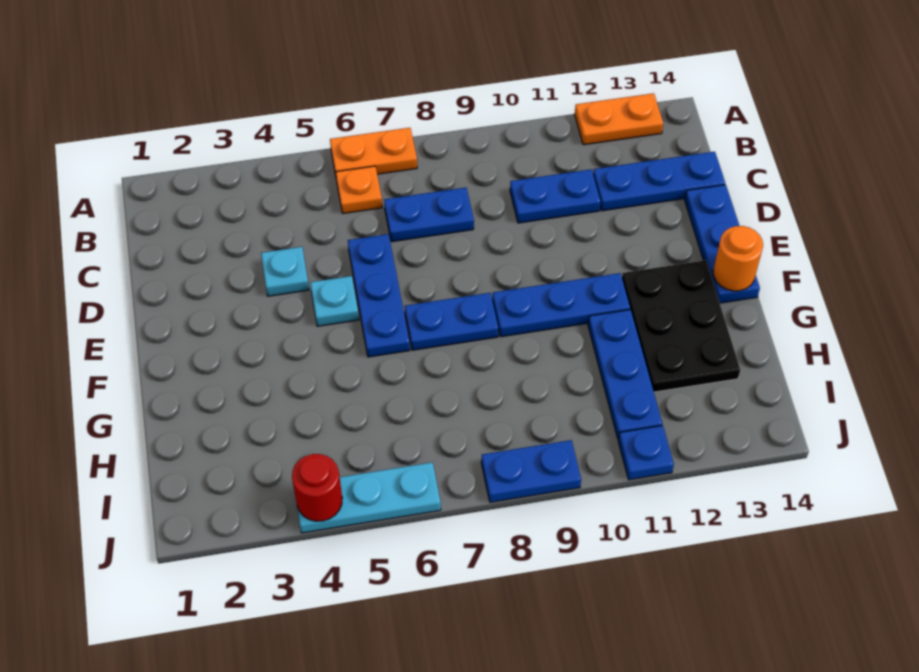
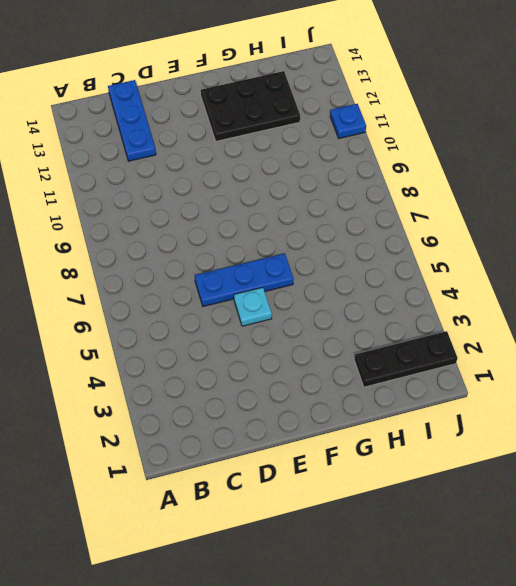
black 1x3 plate [354,331,457,387] -> none
none -> orange 1x2 plate [330,128,417,175]
none -> orange 1x2 plate [575,93,663,145]
none -> orange 1x1 plate [336,166,382,213]

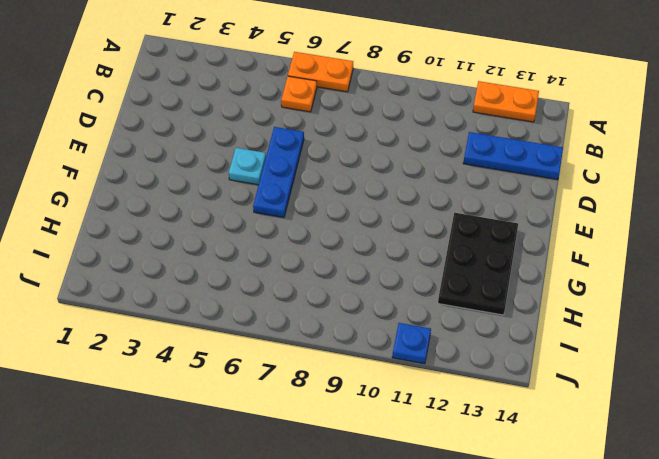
none -> blue 1x2 plate [384,188,474,242]
none -> blue 1x2 plate [510,169,601,223]
none -> cyan 1x1 plate [261,247,309,296]

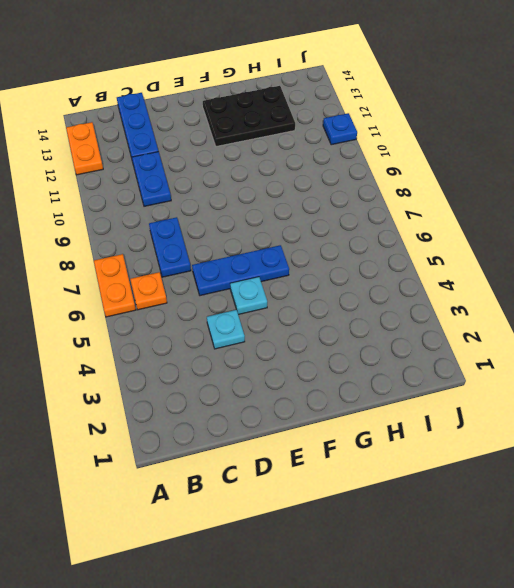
none -> blue 1x3 plate [685,185,760,303]
none -> blue 1x2 plate [405,293,498,350]
none -> blue 1x3 plate [492,273,630,337]

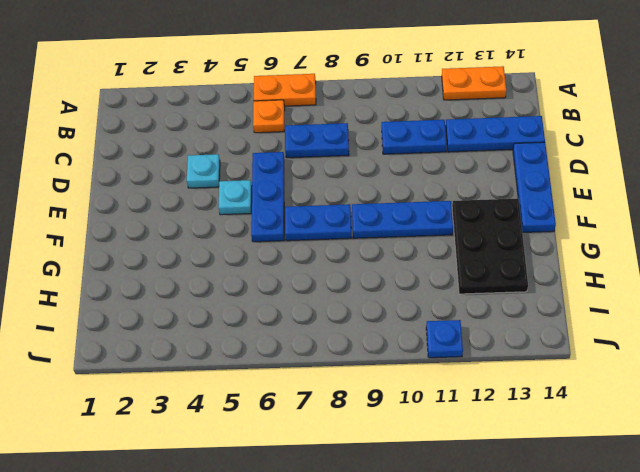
none -> blue 1x3 plate [588,310,662,439]
none -> cyan 1x3 plate [297,462,441,533]
none -> blue 1x2 plate [481,440,581,502]

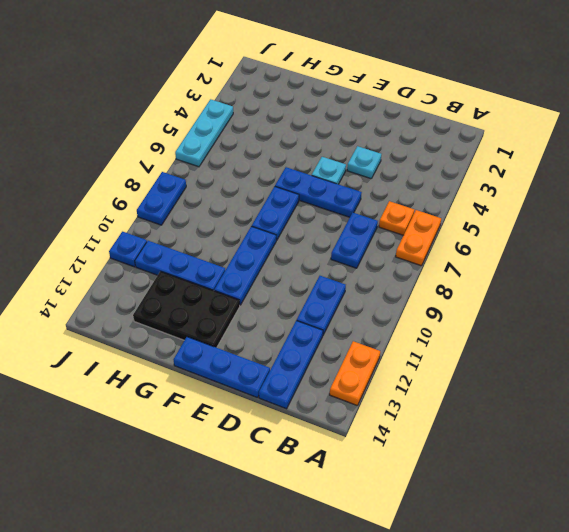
none -> orange 1x1 round brick [713,226,763,291]
none -> red 1x1 round brick [292,454,342,521]

